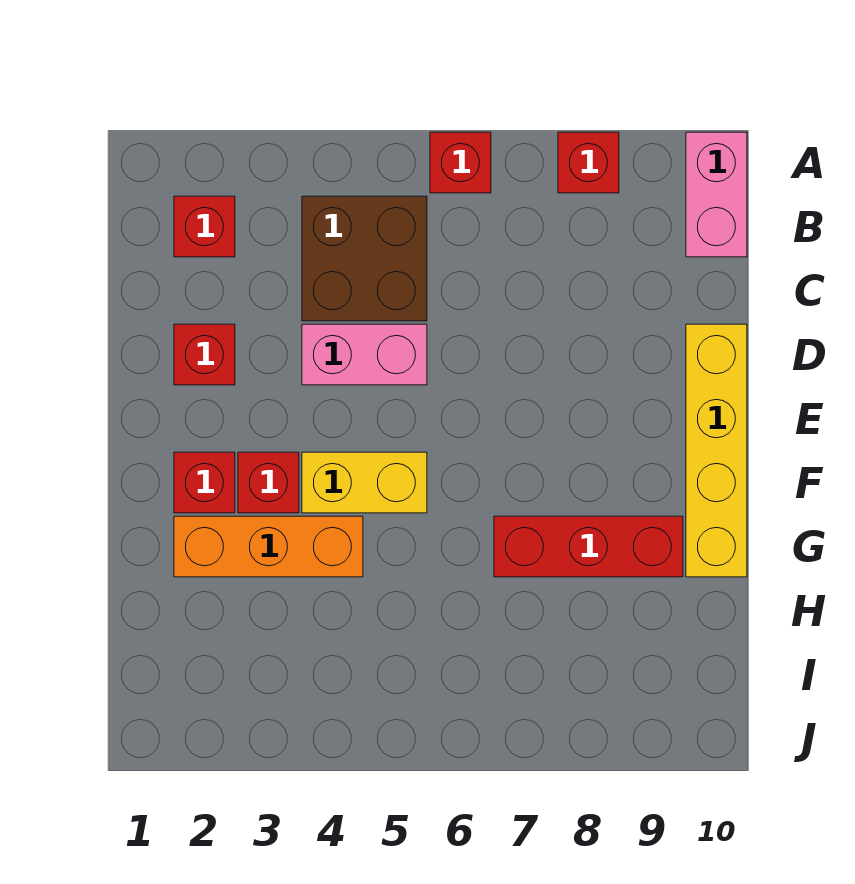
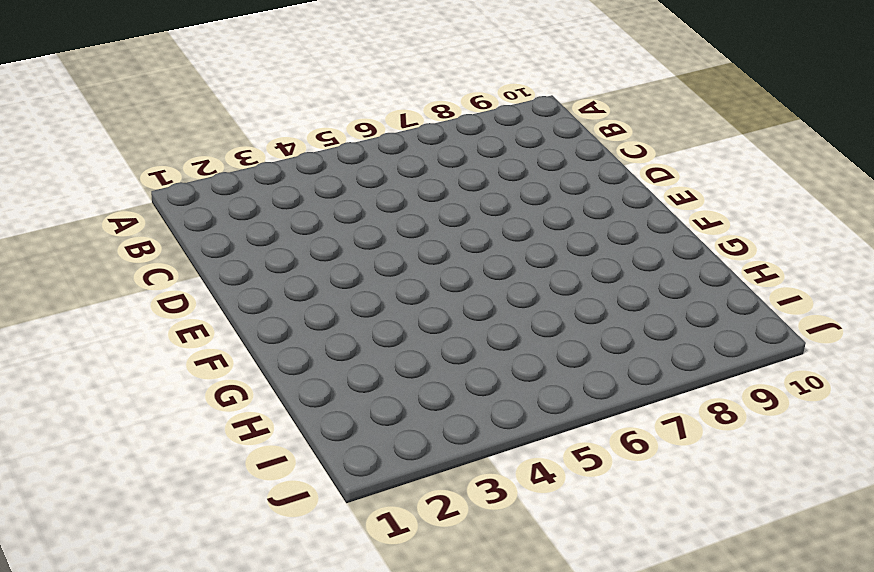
none -> red 1x1 brick [430,132,491,193]
none -> red 1x1 brick [558,132,619,193]
none -> pink 1x2 brick [686,132,747,257]

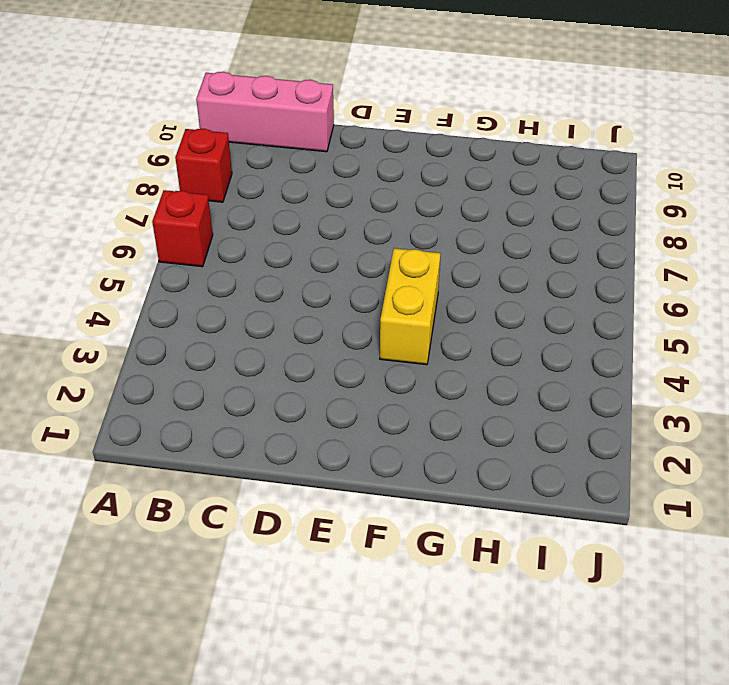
pink 1x3 brick [196,72,334,152] -> pink 1x2 brick [686,132,747,257]
none -> red 1x1 brick [174,196,235,257]
none -> brown 2x2 brick [302,196,427,321]
none -> red 1x1 brick [174,324,235,385]

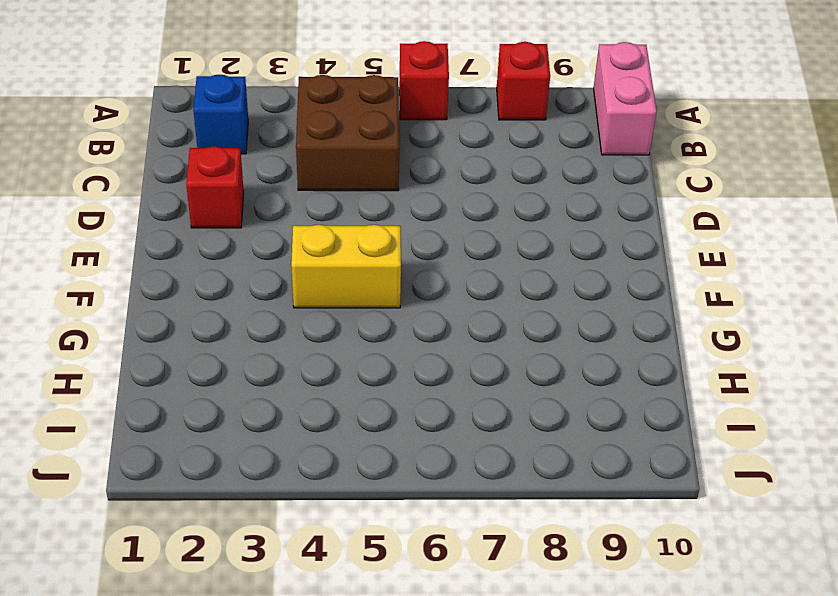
blue 1x1 brick [193,75,248,154] -> red 1x1 brick [174,196,235,257]
none -> pink 1x2 brick [302,324,427,385]
none -> yellow 1x4 brick [686,324,747,577]
none -> red 1x1 brick [174,452,235,513]

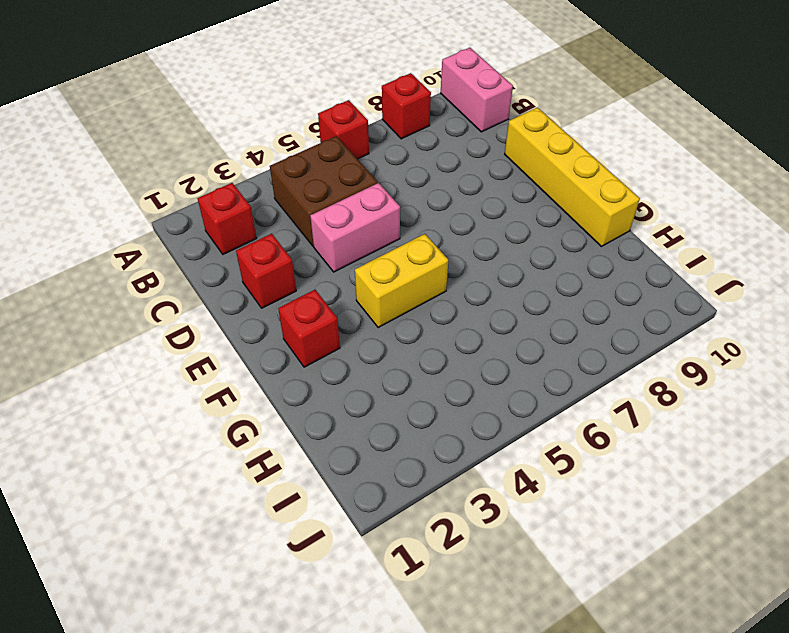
none -> red 1x1 brick [238,452,299,513]
none -> orange 1x3 brick [174,516,363,577]
none -> red 1x3 brick [494,516,683,577]

